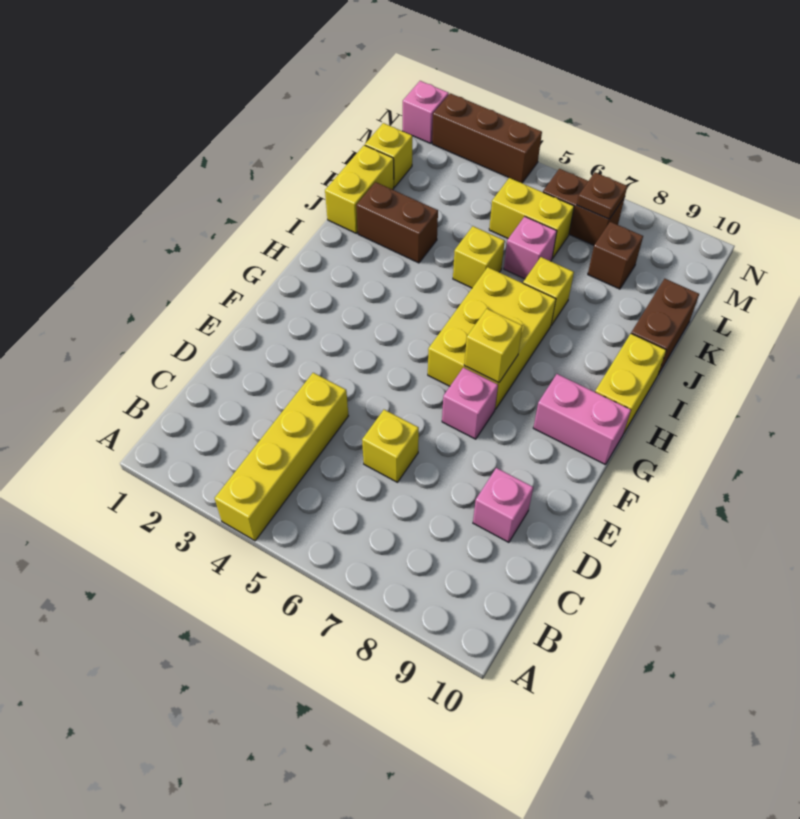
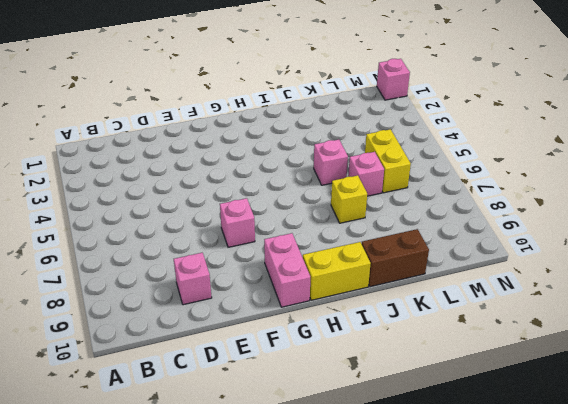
pink 1x1 brick [314,140,348,185] -> yellow 1x1 brick [453,226,505,288]
none -> yellow 1x4 brick [215,373,348,541]
none -> yellow 1x1 brick [362,410,419,482]
none -> yellow 2x3 brick [428,267,556,409]

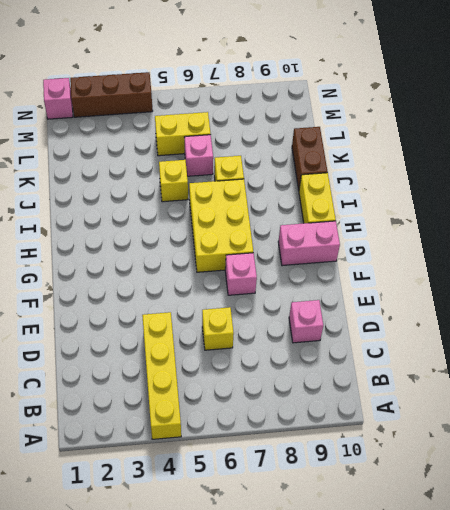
none -> yellow 1x2 brick [325,145,394,233]
none -> brown 1x2 brick [356,182,438,263]
none -> yellow 1x1 brick [365,123,412,187]

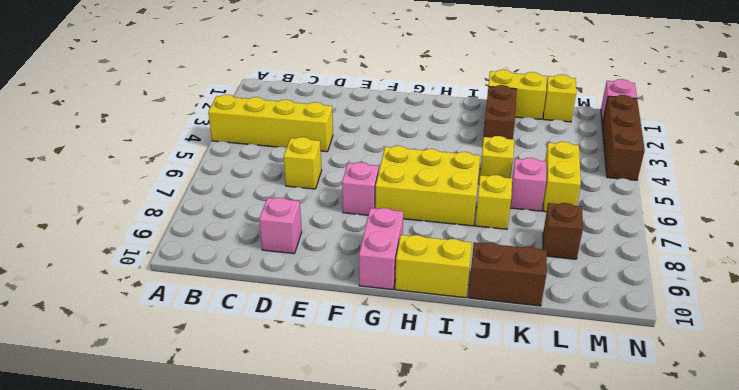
none -> brown 1x2 brick [543,169,625,245]
none -> yellow 1x1 brick [464,309,522,383]
none -> brown 1x1 plate [577,172,627,219]

